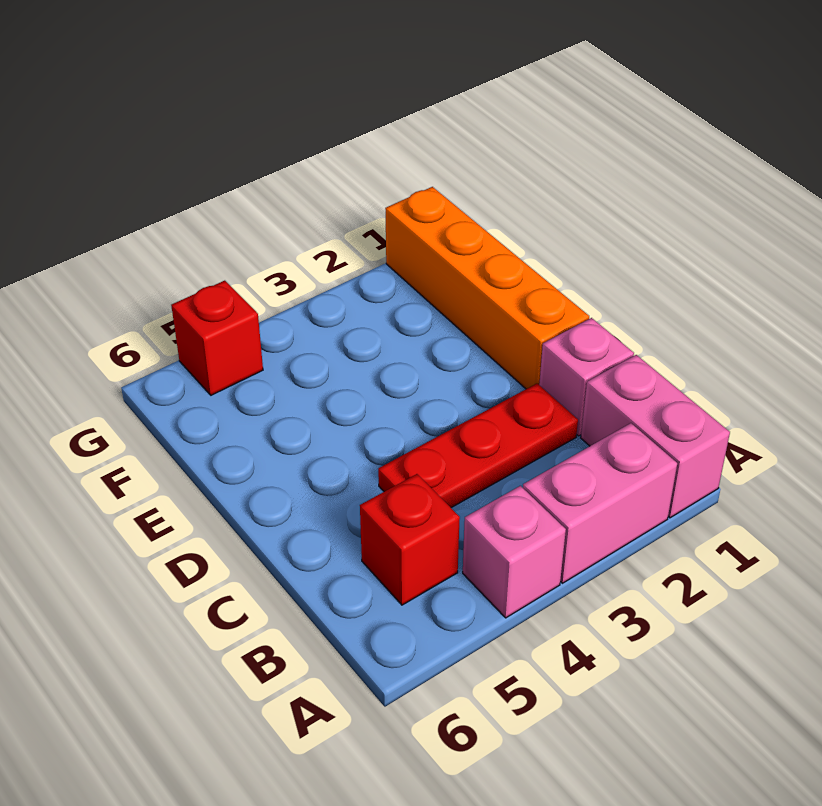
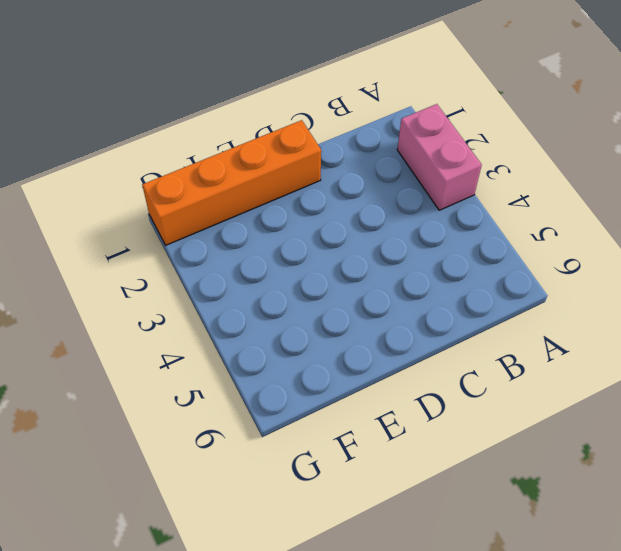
none -> pink 1x2 brick [581,355,730,518]
none -> pink 1x1 brick [463,486,566,618]

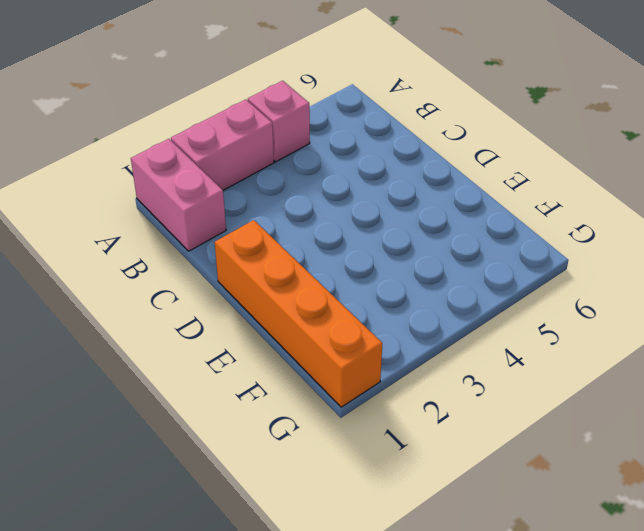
none -> red 1x1 brick [360,474,460,605]
none -> pink 1x1 brick [539,318,634,436]

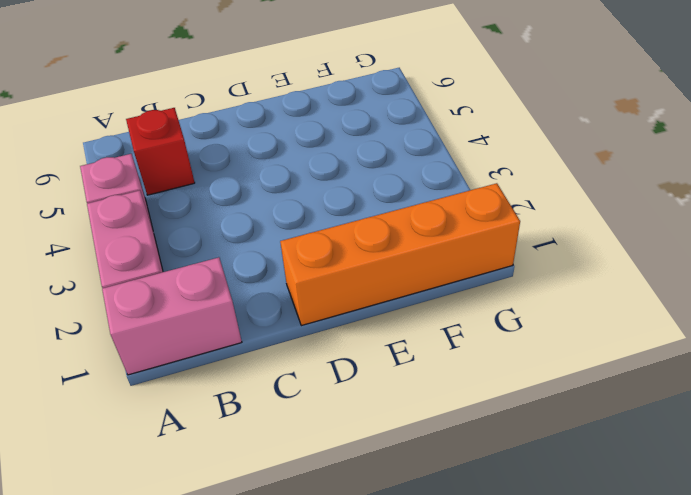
none -> pink 1x1 brick [539,318,634,436]
none -> red 1x3 plate [378,384,578,508]

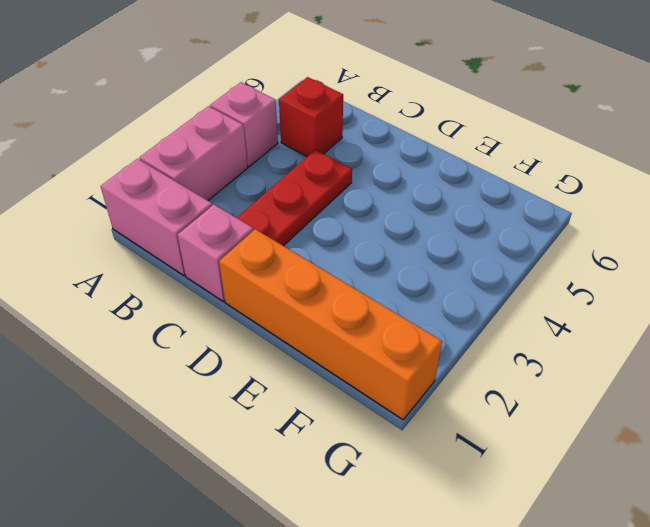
none -> red 1x1 brick [171,281,263,395]

